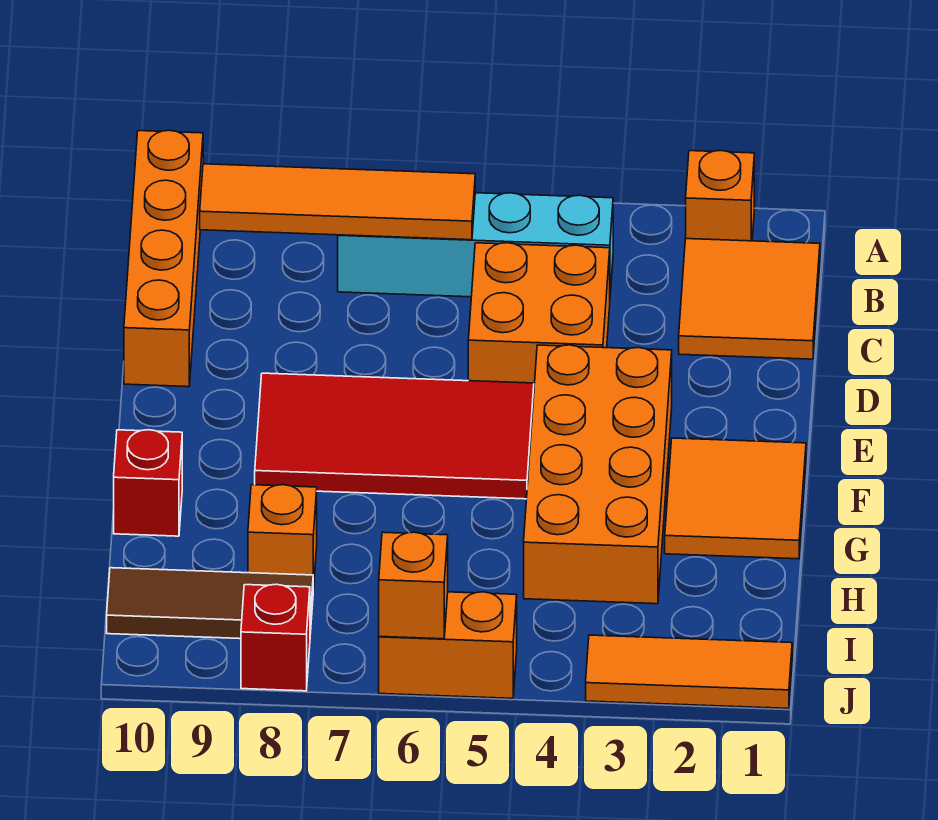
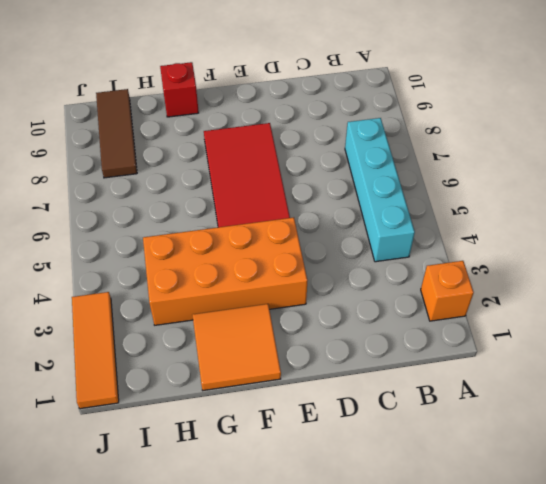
none -> orange 1x4 brick [124,130,203,387]
none -> orange 2x2 tile [679,239,820,359]
none -> orange 2x2 brick [468,243,610,384]

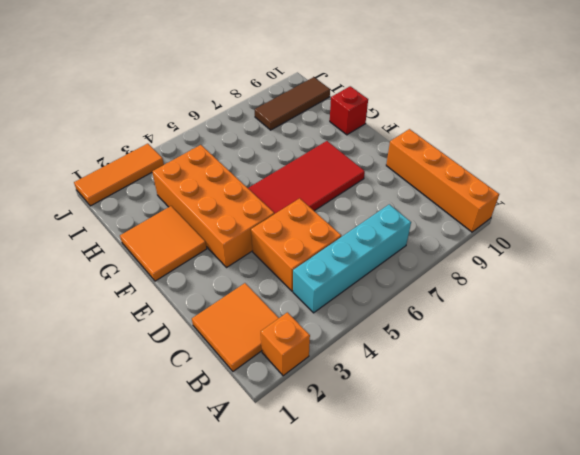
none -> orange 1x1 brick [248,485,317,591]
none -> orange 1x2 brick [379,592,517,698]
none -> red 1x1 brick [241,584,310,691]

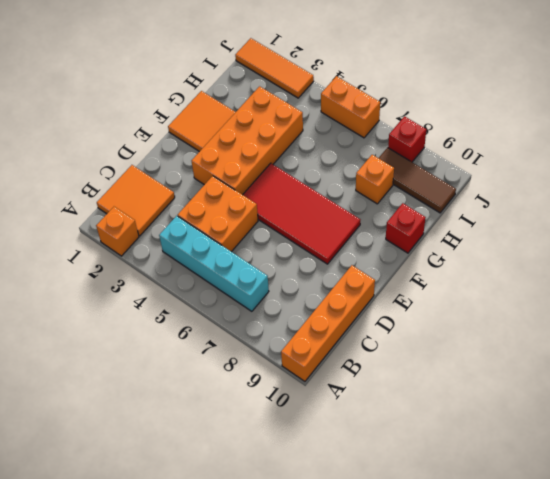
none -> orange 1x4 tile [200,164,475,240]
none -> orange 1x1 brick [379,532,448,639]

